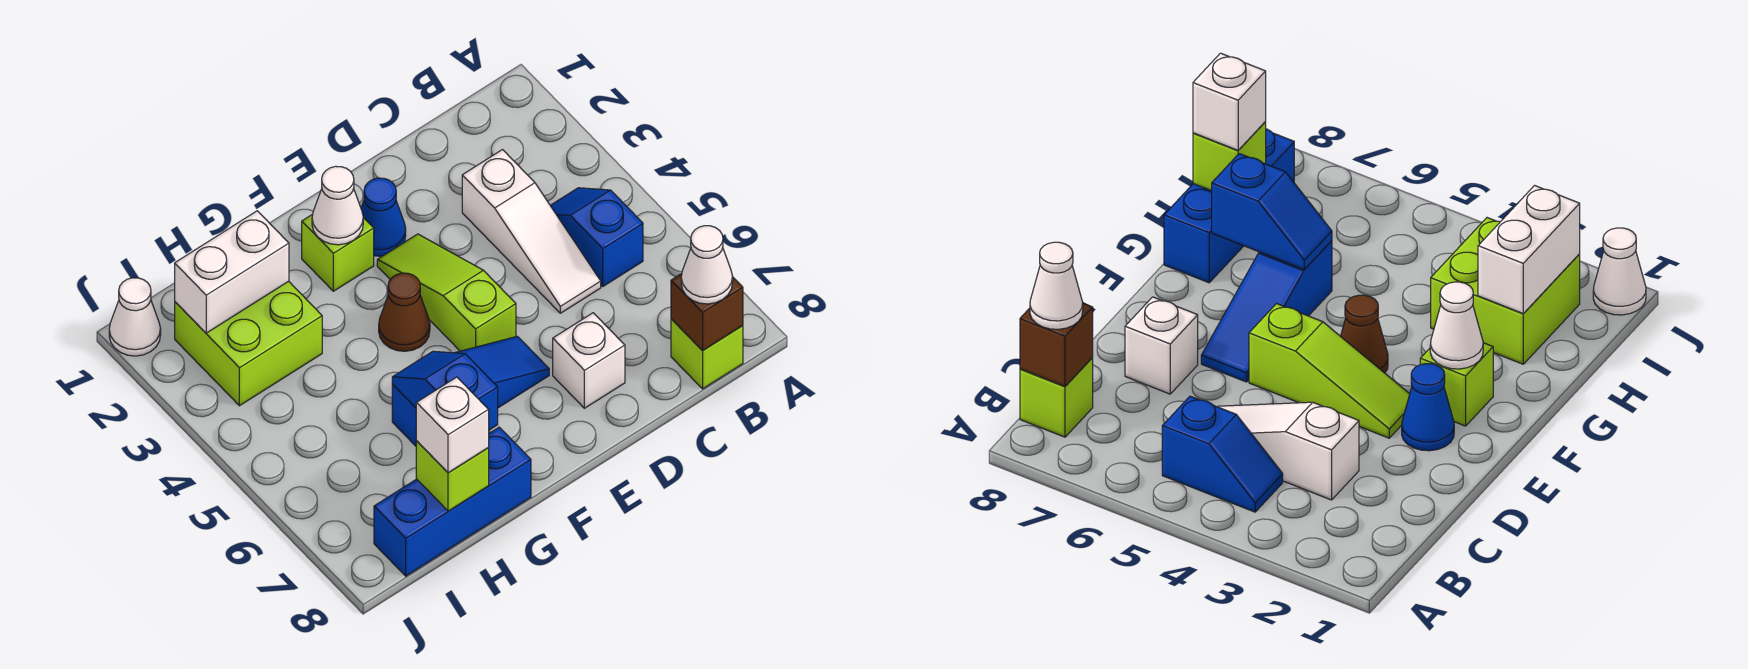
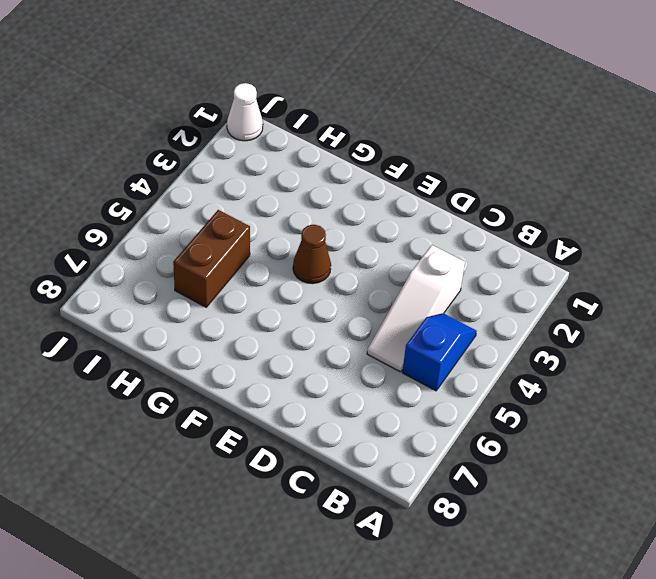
brown 1x2 brick [173,210,250,307] -> none
none -> lime 1x1 brick [671,319,743,389]
none -> white 1x1 brick [553,313,625,408]
none -> blue 1x1 cone [361,178,406,256]

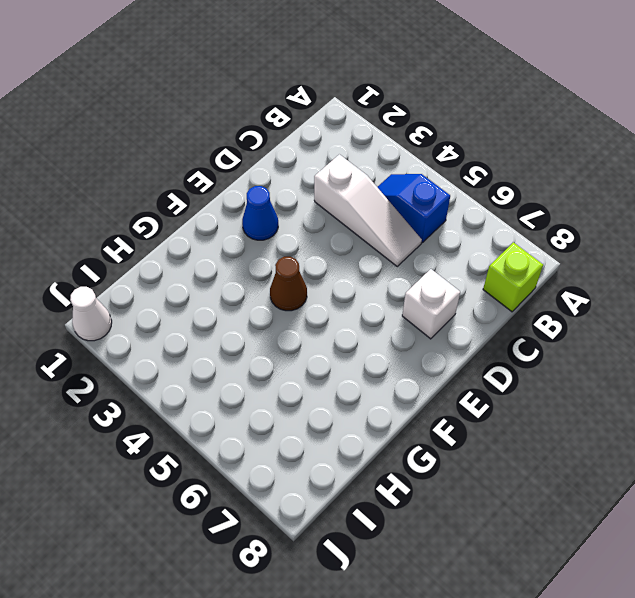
none -> lime 1x3 slope [377,234,516,351]
none -> blue 1x3 slope [392,336,549,446]
none -> lime 1x1 brick [302,214,374,291]

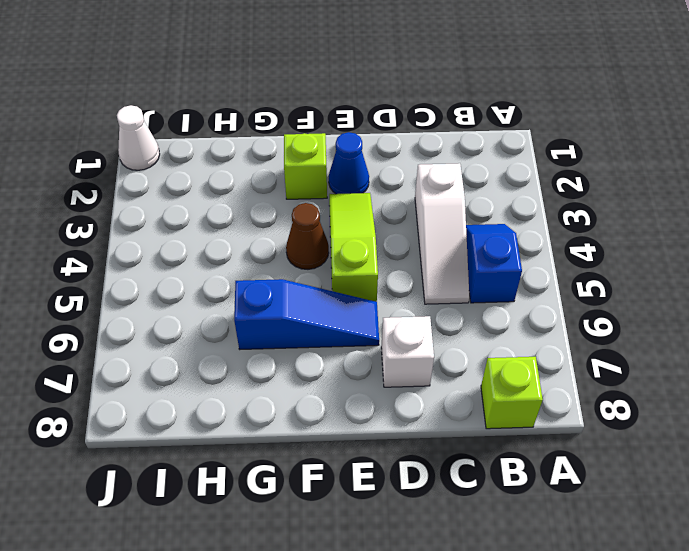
none -> blue 1x3 brick [374,427,531,576]
none -> lime 2x2 brick [175,281,322,406]
none -> brown 1x1 brick [671,274,743,351]

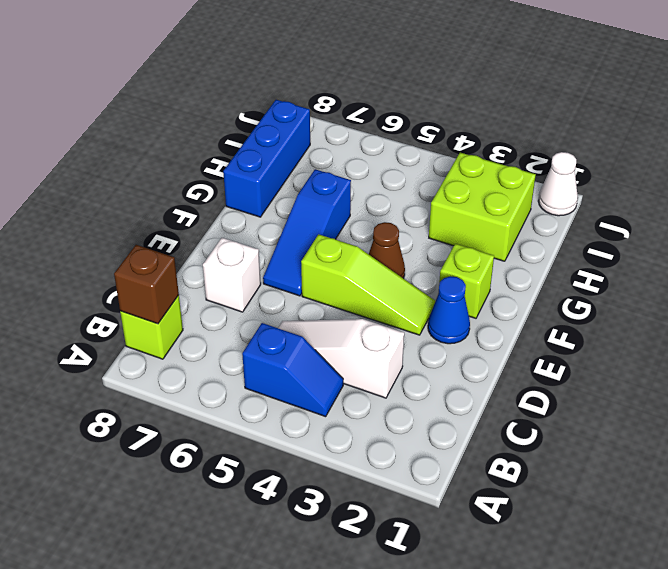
none -> white 1x1 cone [312,166,363,245]
none -> blue 1x2 slope [392,351,498,430]
none -> white 1x2 brick [175,211,289,333]

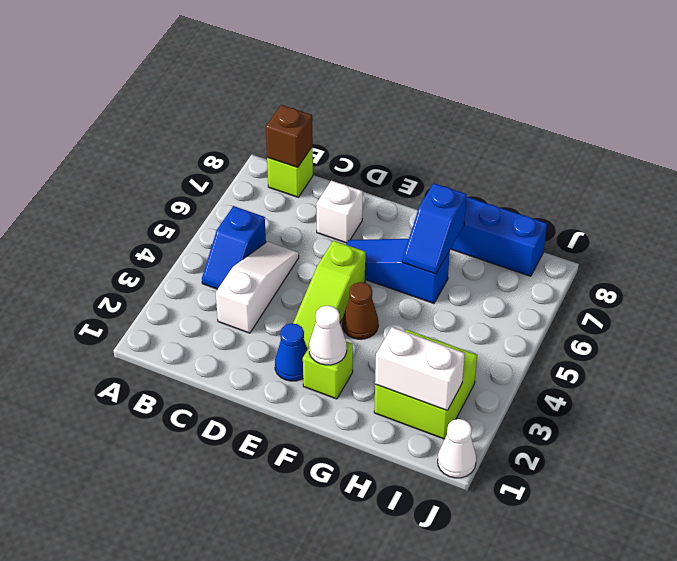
none -> lime 1x1 brick [416,441,489,511]
none -> white 1x1 cone [681,226,733,304]
none -> white 1x1 brick [416,377,489,473]

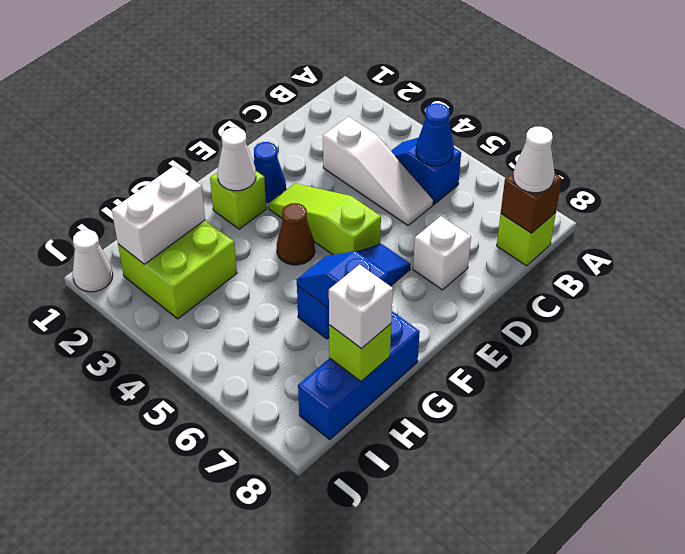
blue 1x1 cone [416,103,454,166] -> none

